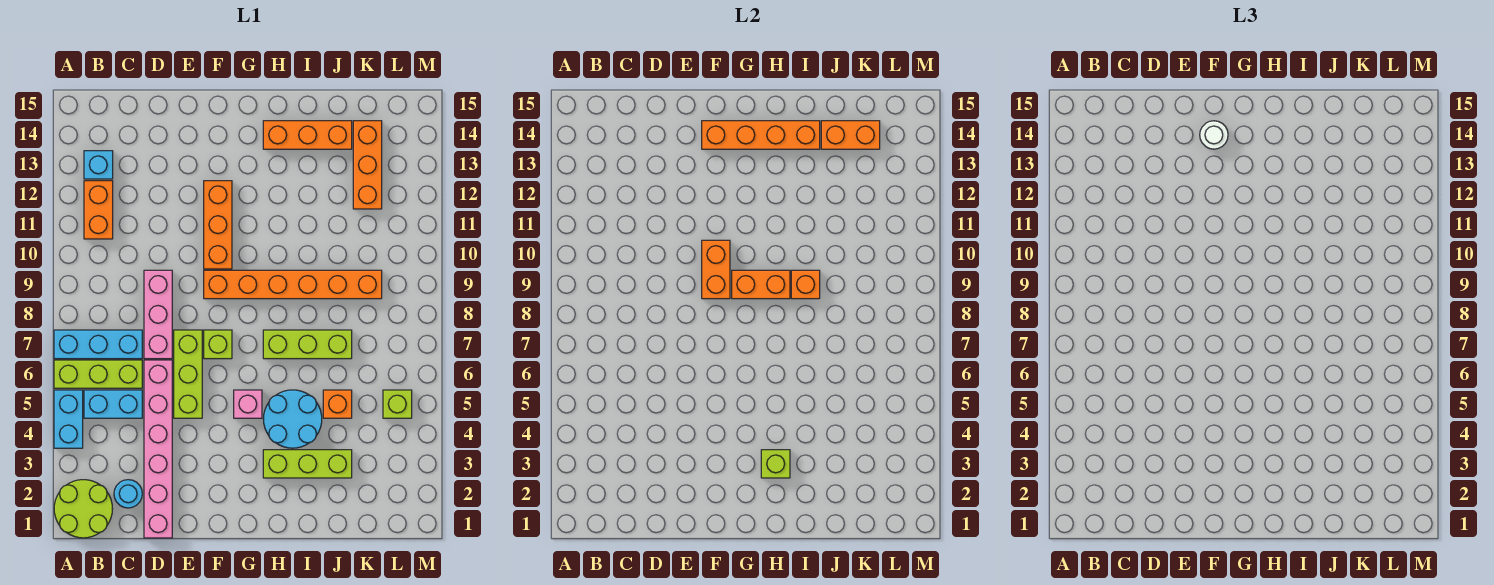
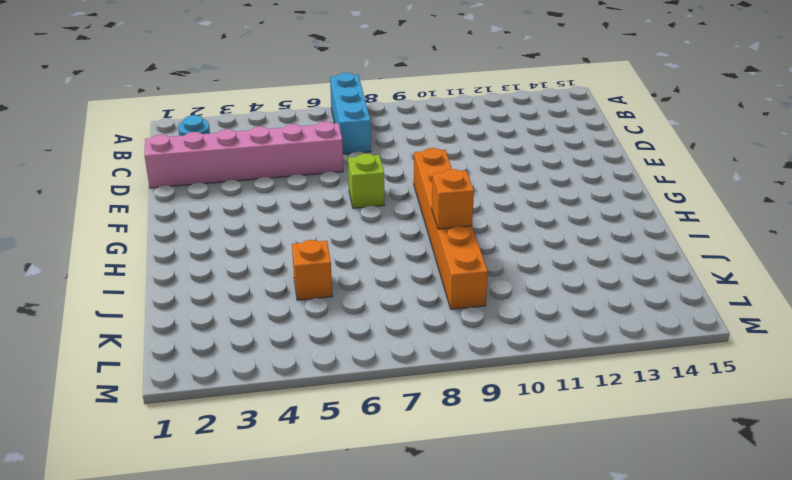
none -> lime 2x2 round brick [54,480,112,538]
none -> cyan 1x2 brick [54,390,83,448]
none -> lime 1x3 brick [54,360,142,388]

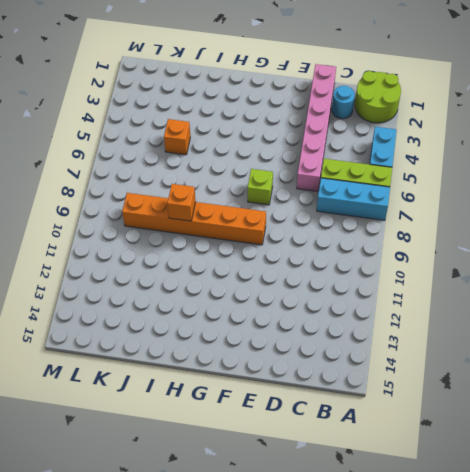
none -> cyan 1x2 brick [84,390,142,418]
none -> orange 1x2 brick [84,181,113,239]
none -> cyan 1x1 brick [84,151,113,179]

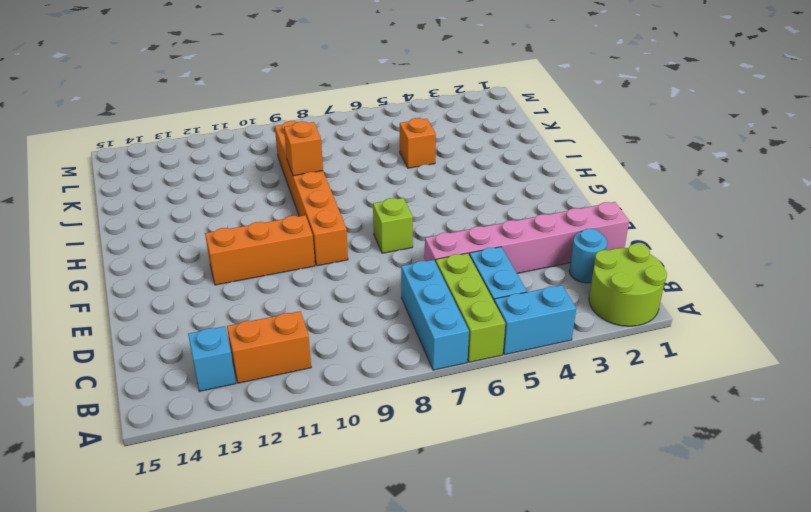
none -> pink 1x3 brick [144,270,172,359]
none -> lime 1x3 brick [174,330,202,418]
none -> pink 1x1 brick [234,390,262,418]

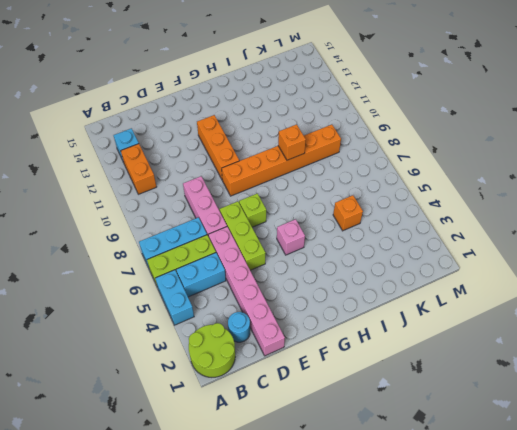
none -> lime 1x3 brick [263,450,352,478]
none -> cyan 2x2 round brick [263,390,322,448]
none -> lime 1x3 brick [263,330,352,359]

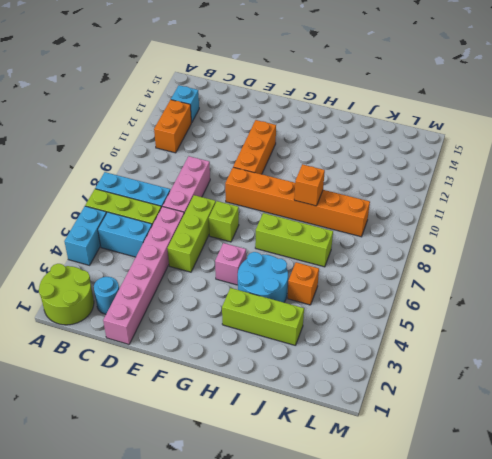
none -> orange 1x3 brick [263,121,352,149]
none -> orange 1x3 brick [353,121,382,209]
none -> lime 1x1 brick [383,390,412,418]

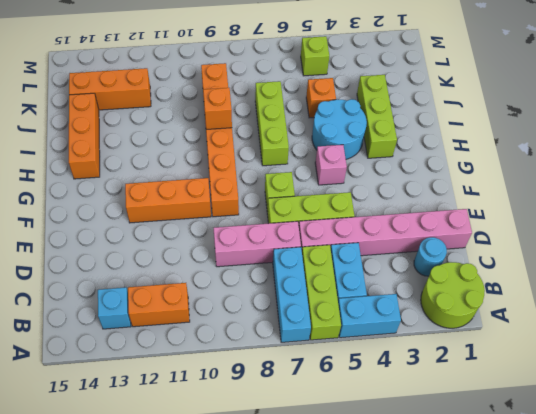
none -> orange 1x2 brick [702,240,730,299]
none -> orange 1x4 brick [702,121,820,149]
none -> orange 1x2 brick [732,270,790,299]

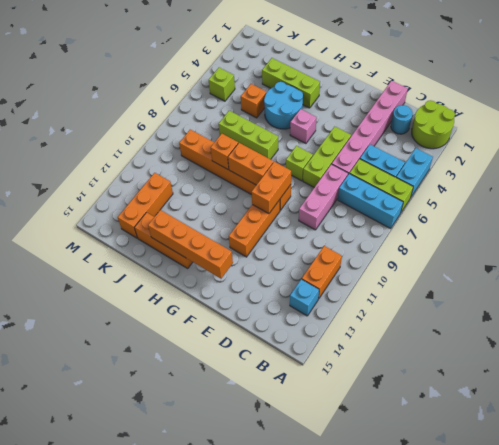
none -> lime 1x1 brick [761,450,790,478]
none -> orange 1x2 brick [821,121,880,149]
none -> white 1x1 round brick [1200,121,1228,149]

